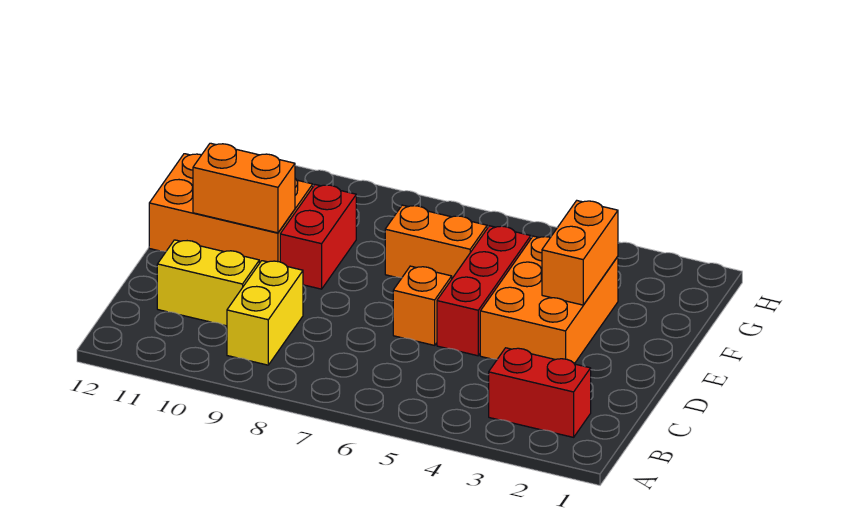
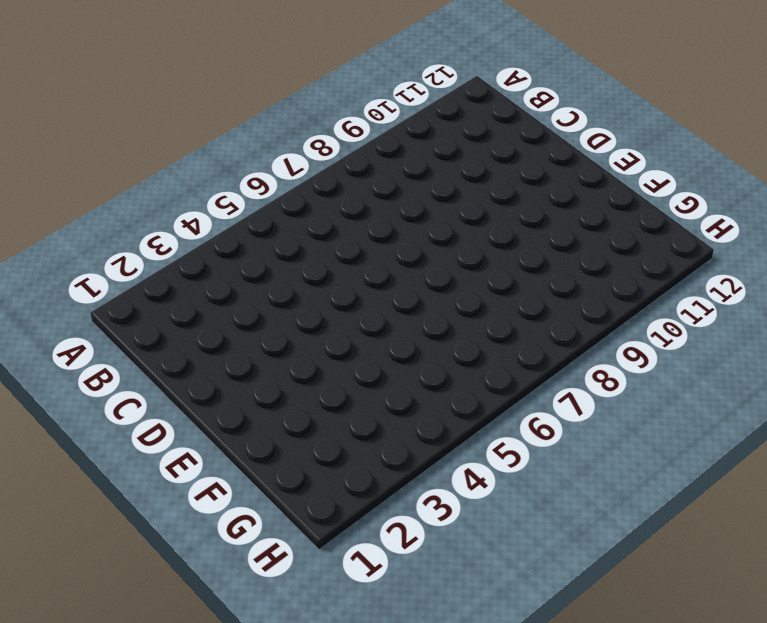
none -> red 1x2 brick [489,348,591,437]
none -> yellow 1x2 brick [227,261,303,365]

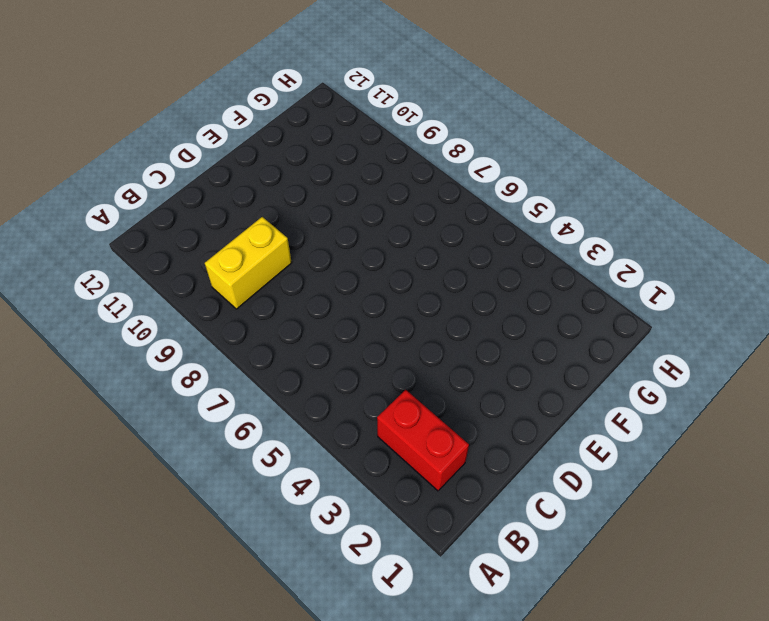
none -> yellow 1x2 brick [157,240,259,326]
none -> orange 2x3 brick [480,236,618,364]

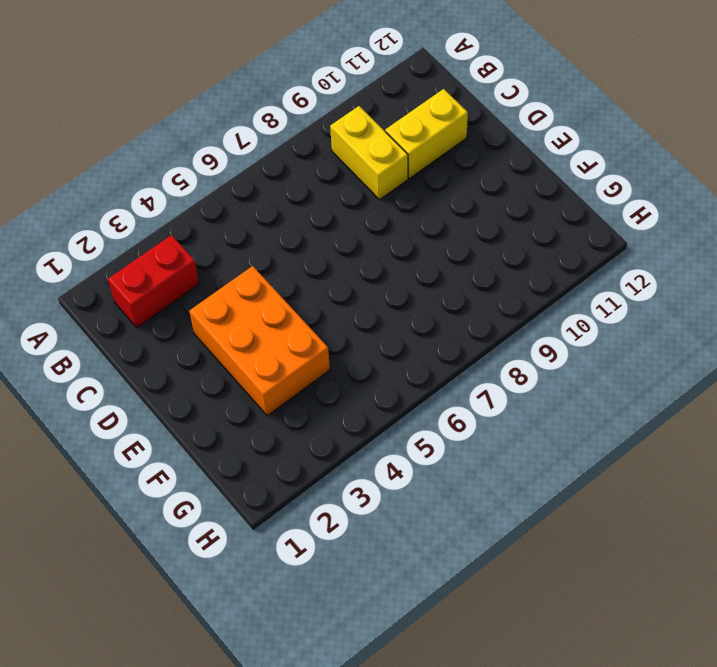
none -> red 1x3 brick [437,226,531,356]
none -> orange 1x1 brick [393,266,452,345]

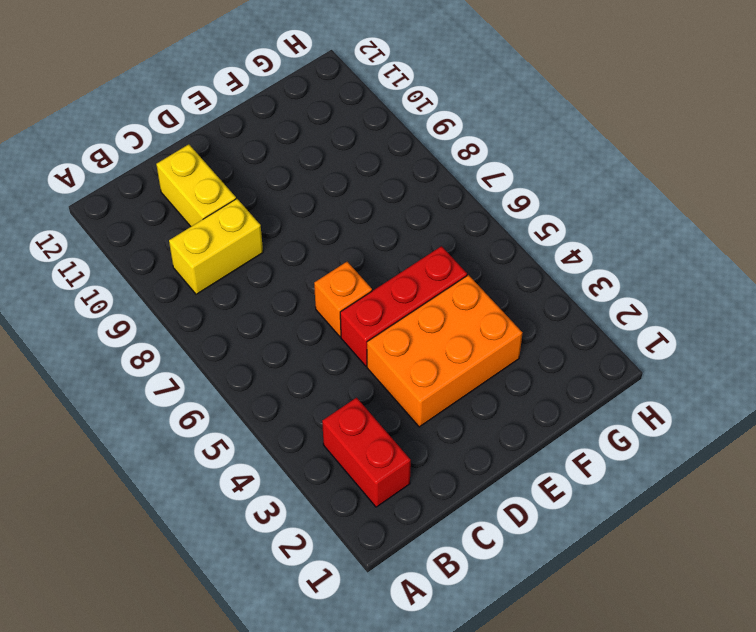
none -> red 1x2 brick [280,185,356,289]
none -> orange 2x3 brick [149,154,313,263]

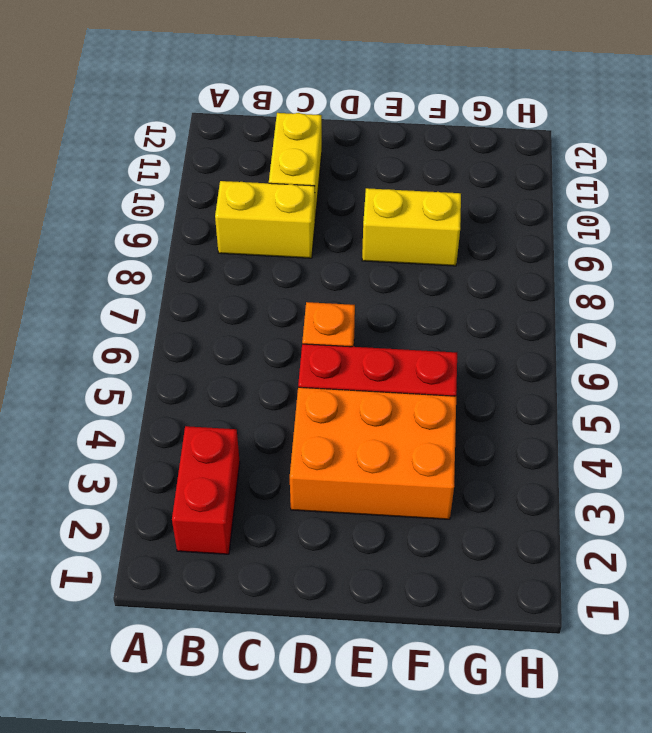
yellow 1x2 brick [362,188,461,266] -> red 1x2 brick [280,185,356,289]
none -> orange 2x3 brick [149,154,313,263]
none -> orange 1x2 brick [385,205,487,278]

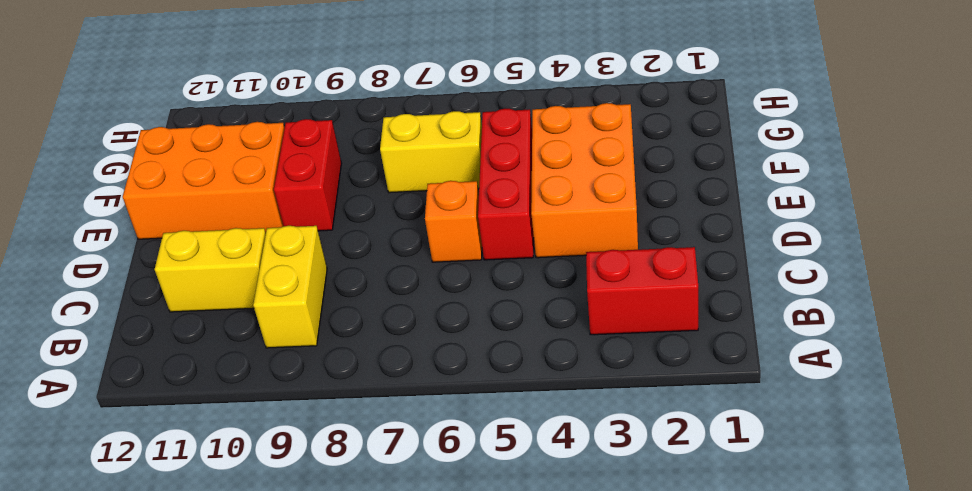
yellow 1x2 brick [380,111,482,193] -> orange 1x2 brick [385,205,487,278]
none -> orange 1x2 brick [542,201,618,305]
none -> orange 1x2 brick [193,143,295,233]

